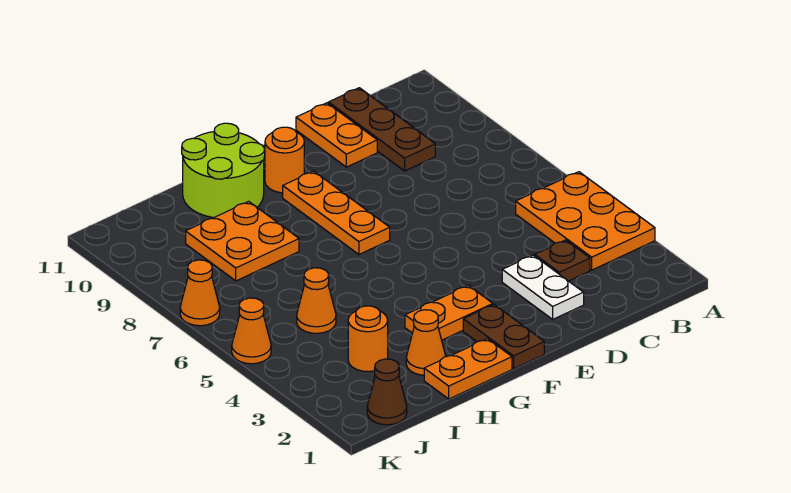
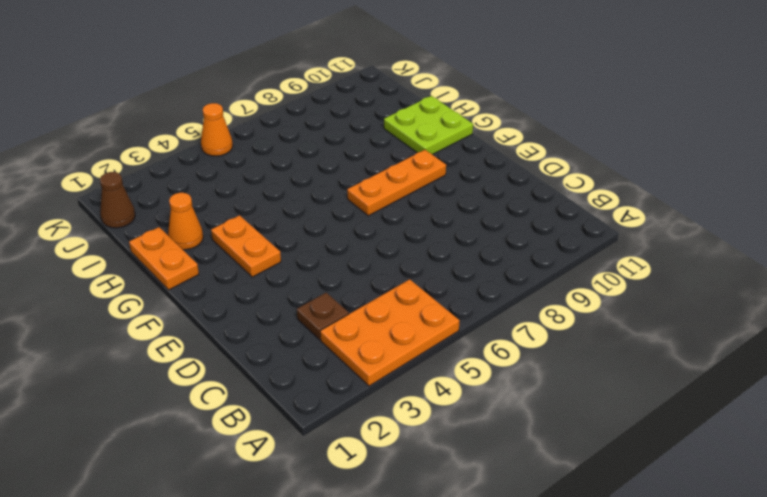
lime 2x2 plate [384,96,473,155] -> lime 2x2 round brick [182,123,265,218]
none -> brown 1x3 plate [328,88,435,171]
none -> white 1x2 plate [502,255,584,319]
none -> orange 1x2 plate [296,103,377,167]

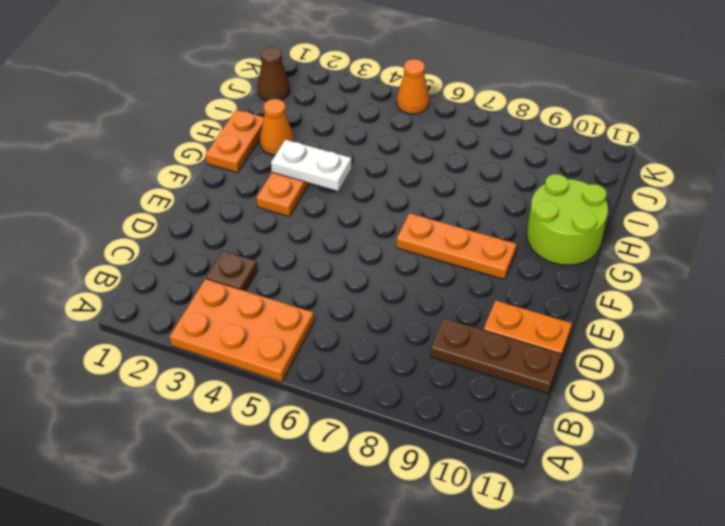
white 1x2 plate [271,140,351,191] -> white 1x2 plate moved to [502,255,584,319]
none -> brown 1x2 plate [463,305,544,369]
none -> orange 1x1 round brick [265,127,304,193]
none -> orange 2x2 plate [186,201,299,281]

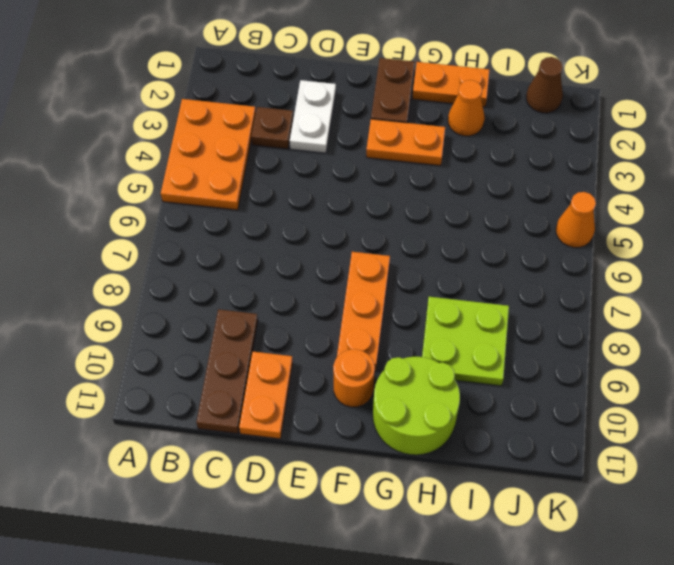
lime 2x2 plate [422,297,509,386] -> orange 2x2 plate [186,201,299,281]
none -> orange 1x1 round brick [348,306,388,372]
none -> orange 1x1 cone [297,268,336,333]
none -> orange 1x1 cone [180,260,220,326]

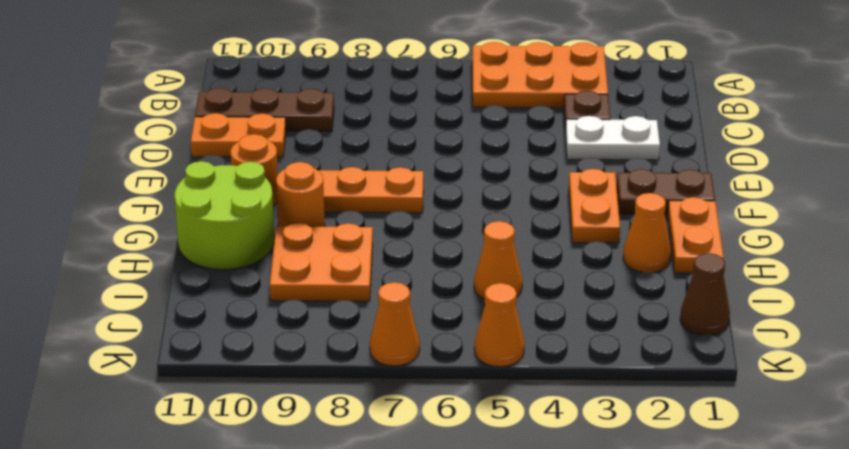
orange 1x1 round brick [276,162,325,227] -> orange 1x1 round brick moved to [348,306,388,372]

